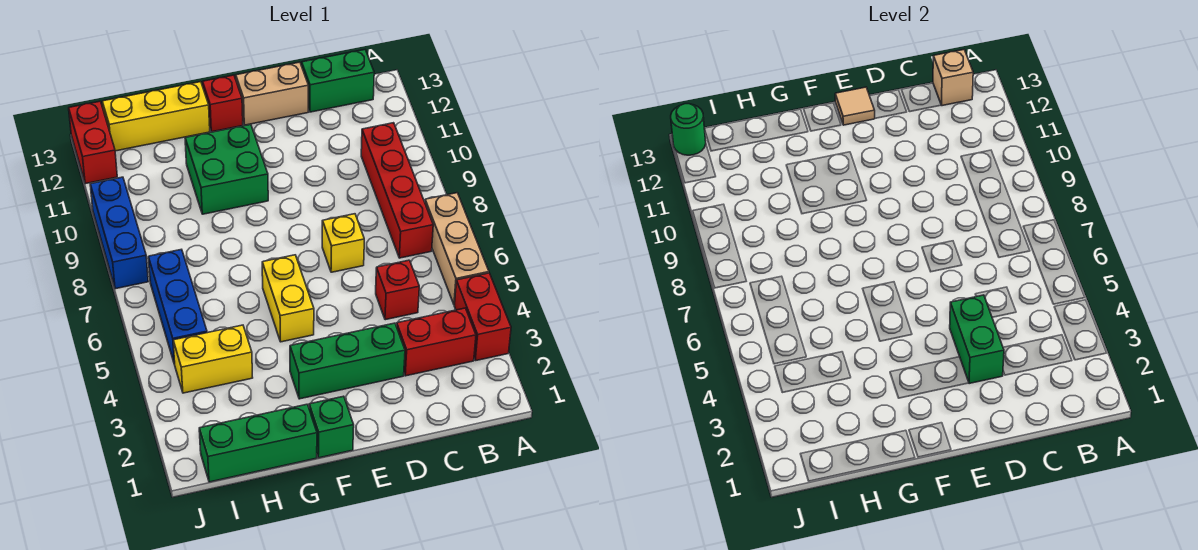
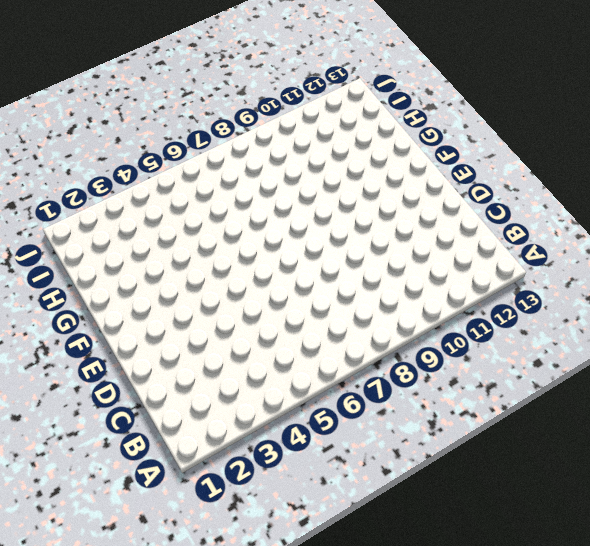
none -> red 1x2 brick [454,273,511,361]
none -> tan 1x3 brick [425,193,489,305]
none -> red 1x2 brick [397,308,476,376]

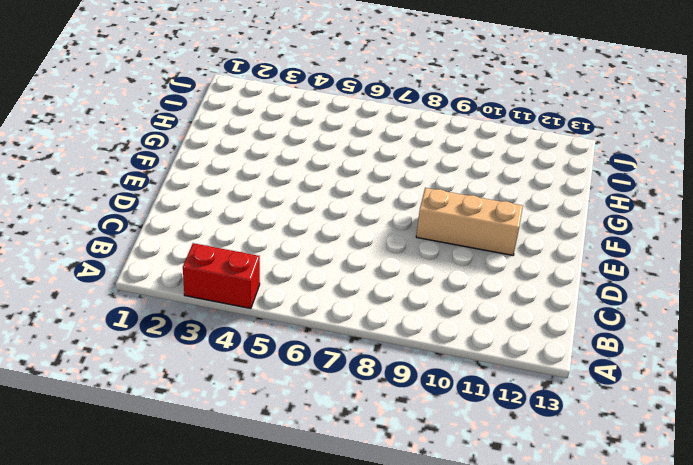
tan 1x3 brick [416,188,523,255] -> tan 1x3 brick moved to [425,193,489,305]
none -> red 1x2 brick [397,308,476,376]
none -> red 1x4 brick [361,123,433,258]
none -> green 1x2 brick [302,50,374,112]

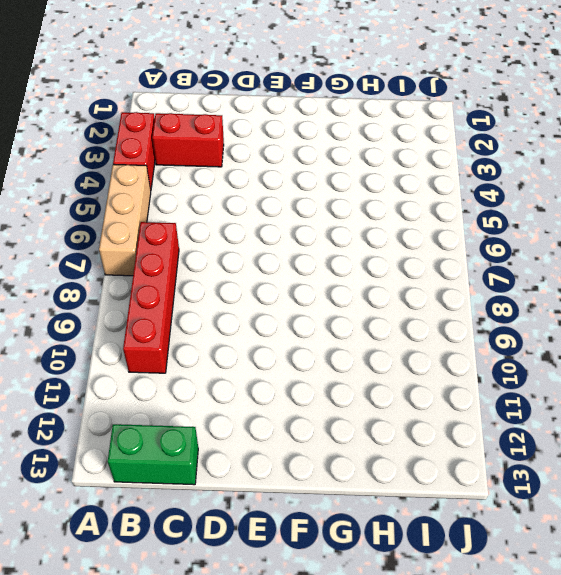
none -> red 1x1 brick [376,260,419,320]
none -> green 1x3 brick [290,323,405,399]
none -> yellow 1x1 brick [322,214,364,272]

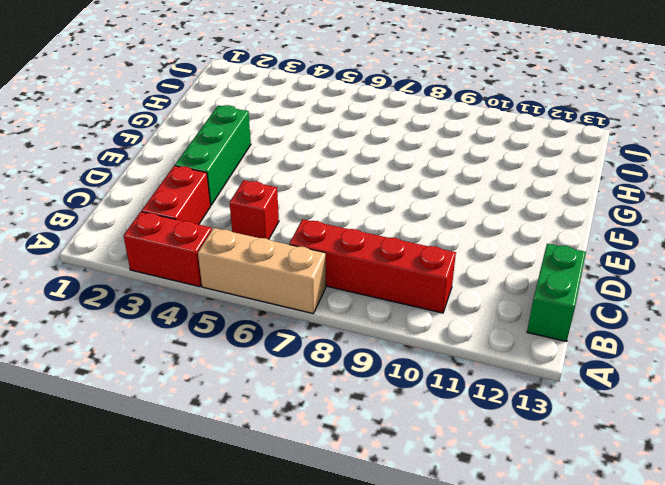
none -> yellow 1x1 brick [322,214,364,272]
none -> tan 1x2 brick [236,62,308,125]
none -> green 1x1 brick [309,396,354,458]

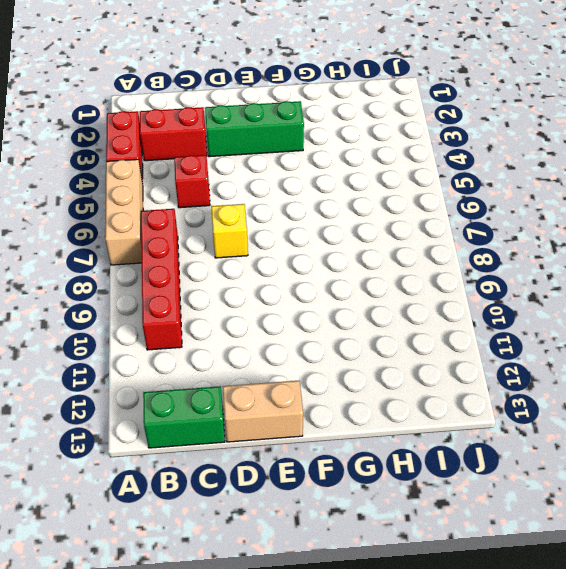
none -> green 1x1 brick [309,396,354,458]
none -> yellow 1x2 brick [262,255,314,342]
none -> green 2x2 brick [185,125,268,214]

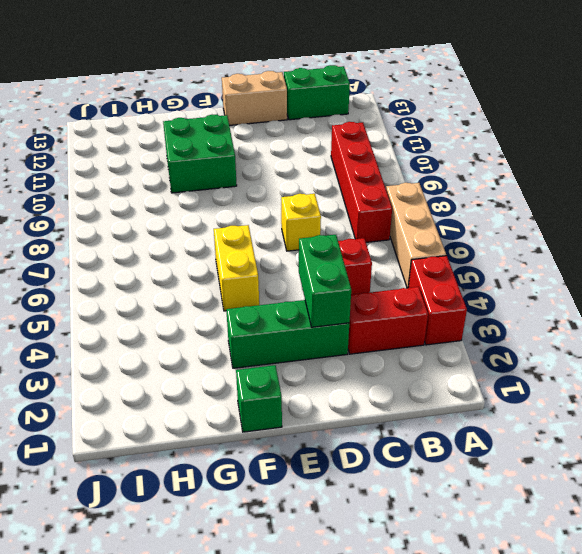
none -> red 1x1 brick [203,75,243,132]
none -> green 1x3 brick [199,404,317,482]
none -> yellow 1x3 brick [102,82,210,151]

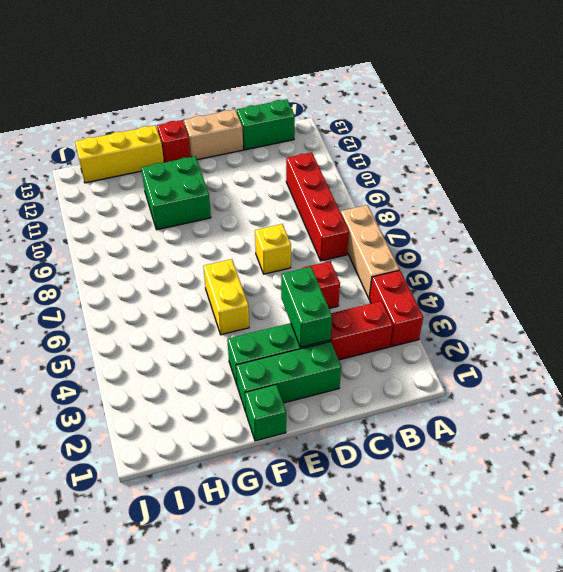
green 1x3 brick [236,341,341,412] -> green 1x3 brick moved to [199,404,317,482]
none -> yellow 1x2 brick [173,325,253,393]
none -> blue 1x3 brick [148,249,207,364]
none -> blue 1x3 brick [90,177,148,289]

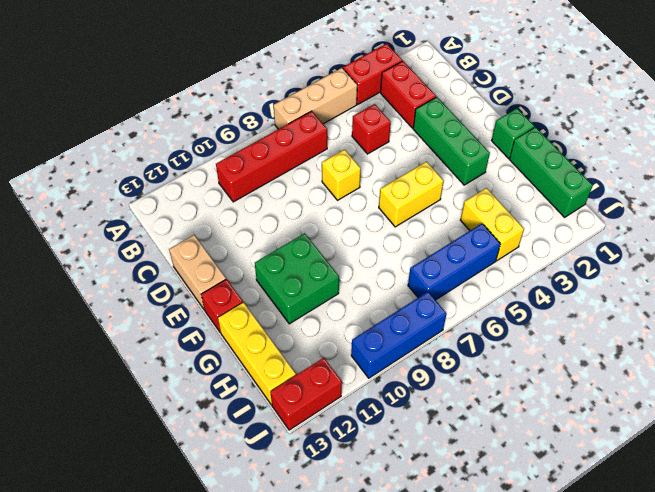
none -> green 1x2 brick [302,50,374,112]
none -> tan 1x1 brick [933,50,973,106]
none -> green 1x2 brick [950,295,1004,384]

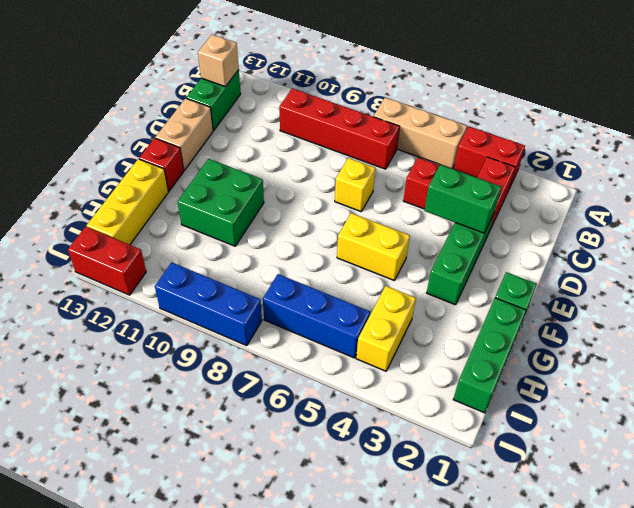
none -> tan 1x1 tile [835,87,875,125]
none -> green 1x1 round brick [671,104,706,155]

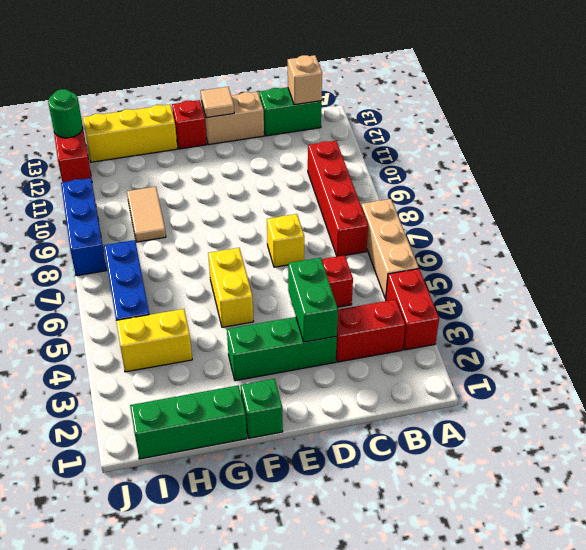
tan 1x2 tile [127,187,166,242] -> none
none -> green 2x2 brick [185,125,268,214]

